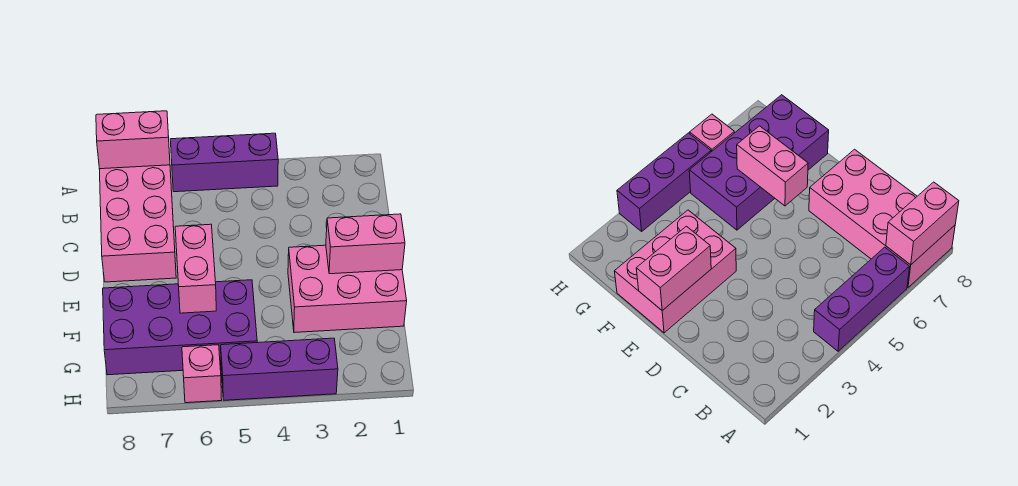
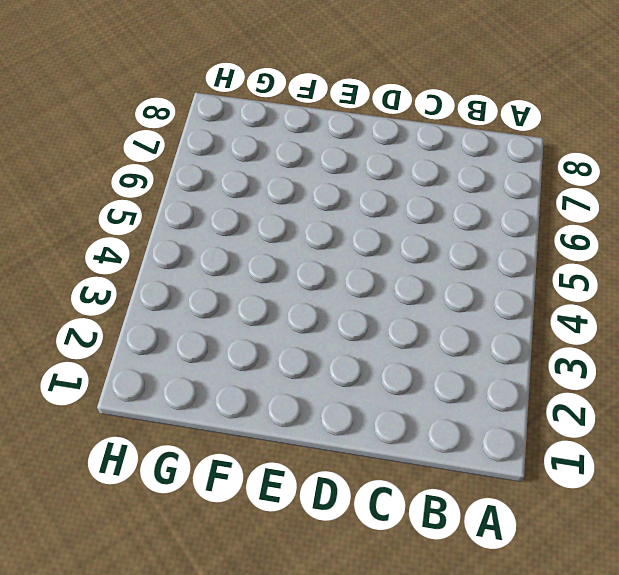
none -> purple 1x3 brick [170,133,278,192]
none -> pink 2x4 brick [100,165,176,282]

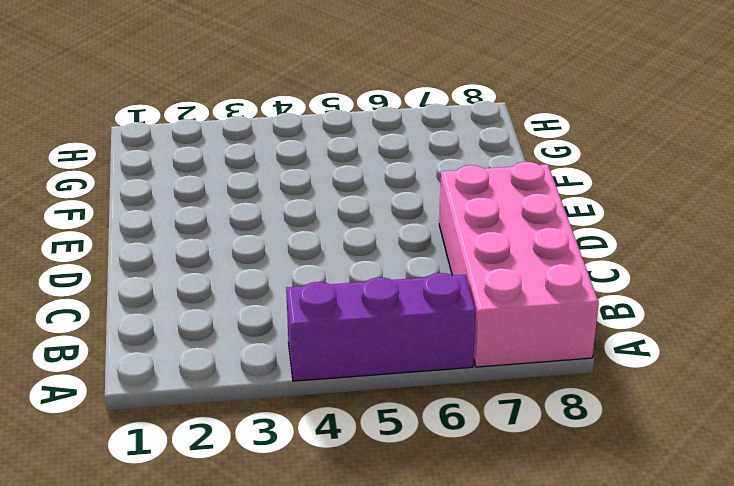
none -> pink 2x3 brick [288,245,407,333]
none -> purple 2x4 brick [103,280,257,375]

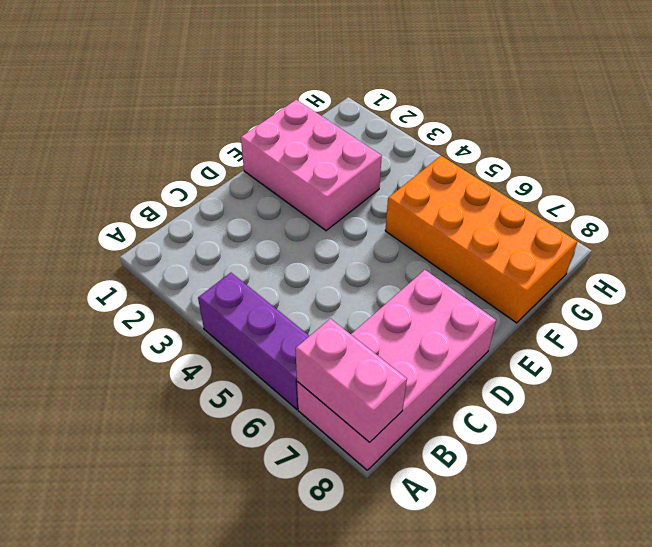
orange 2x4 brick [385,156,578,323] -> purple 2x4 brick [103,280,257,375]
none -> purple 1x3 brick [221,338,338,400]
none -> pink 1x1 brick [182,345,222,403]

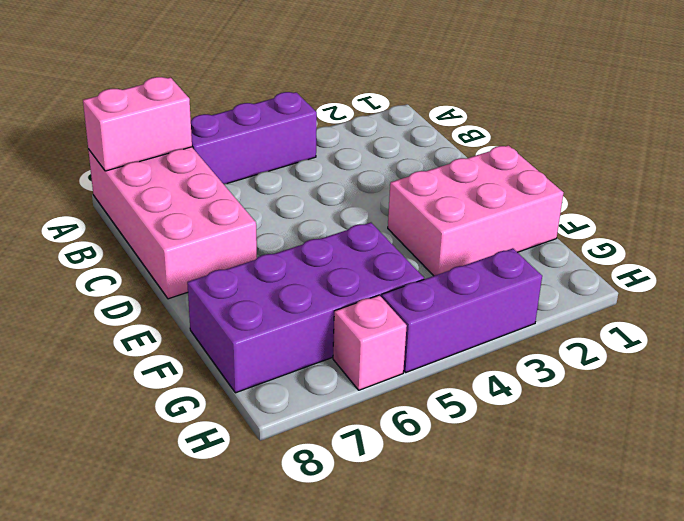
none -> pink 1x2 brick [326,214,405,274]
none -> pink 1x2 brick [175,224,216,313]

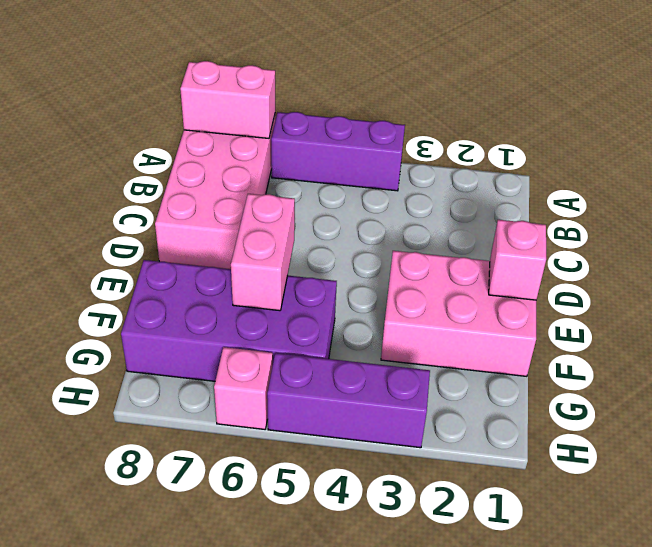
pink 1x1 brick [489,220,546,300] -> pink 1x2 brick [326,214,405,274]

